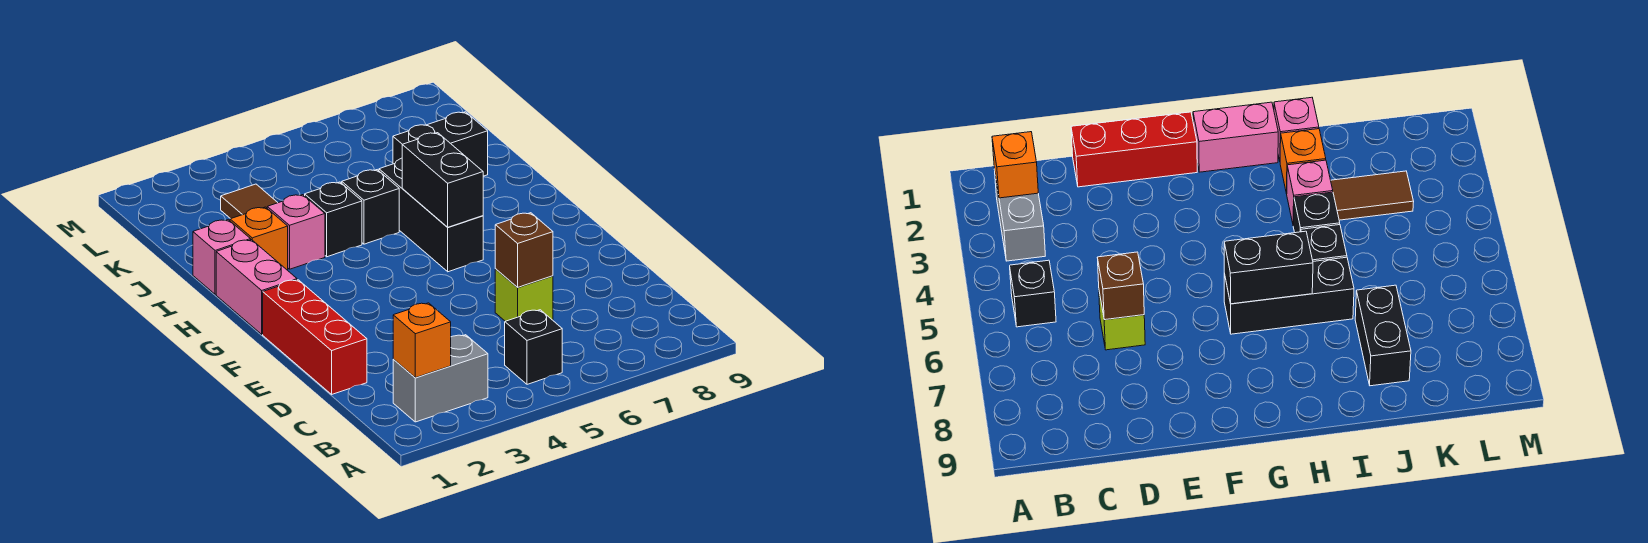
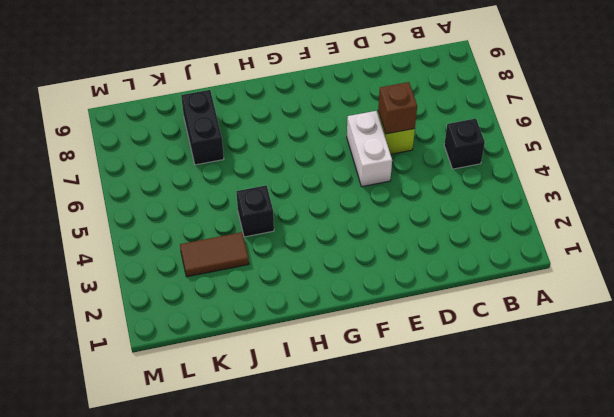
white 1x2 brick [347,111,392,187] -> none
none -> grey 1x2 brick [393,335,488,422]
none -> red 1x3 brick [263,280,367,394]
none -> pink 1x2 brick [216,240,297,334]

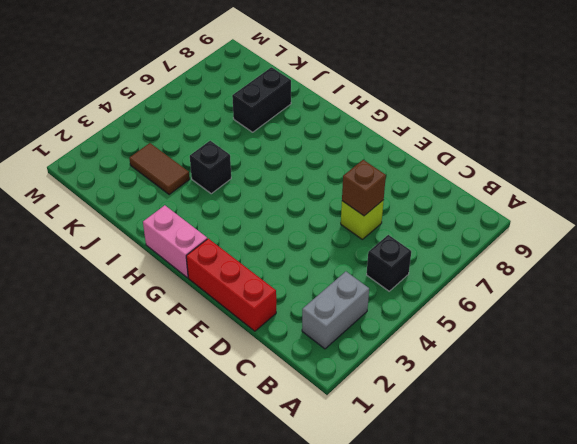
none -> black 1x3 brick [379,158,483,272]
none -> pink 1x1 brick [193,220,251,294]
none -> orange 1x1 brick [230,207,288,270]

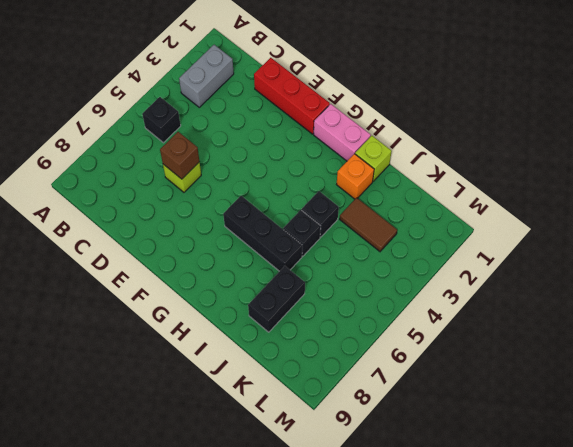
lime 1x1 brick [355,136,392,181] -> pink 1x1 brick [193,220,251,294]
none -> pink 1x1 brick [267,195,325,269]
none -> orange 1x1 brick [393,303,451,378]
none -> black 1x2 brick [402,133,483,227]

